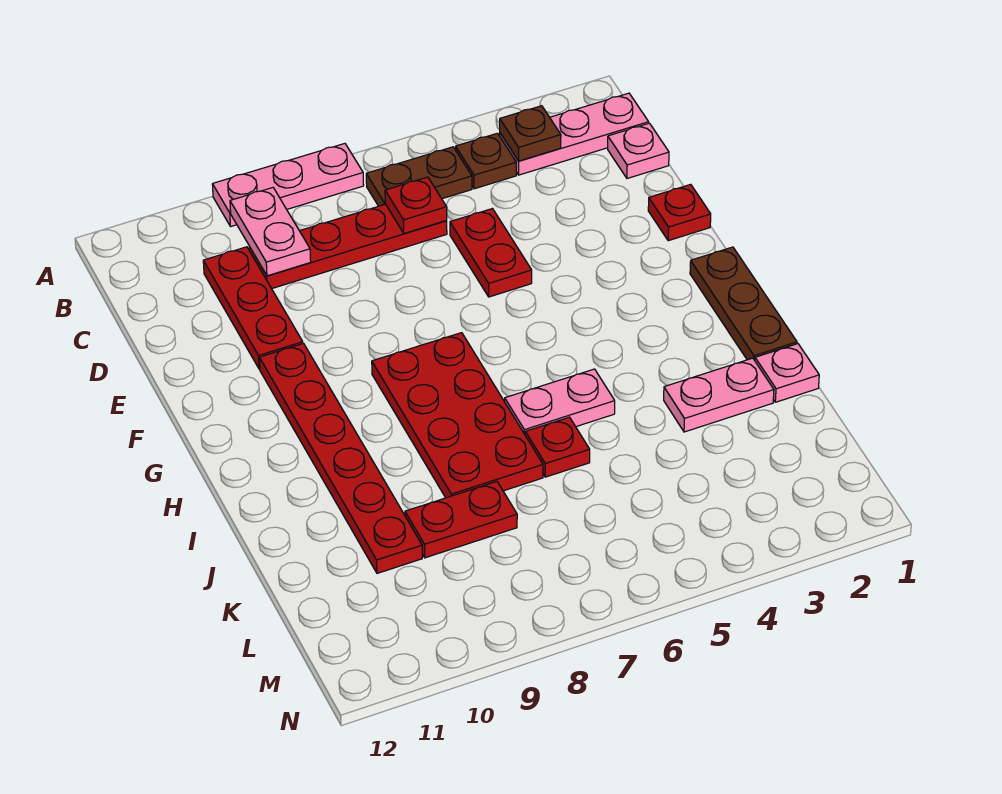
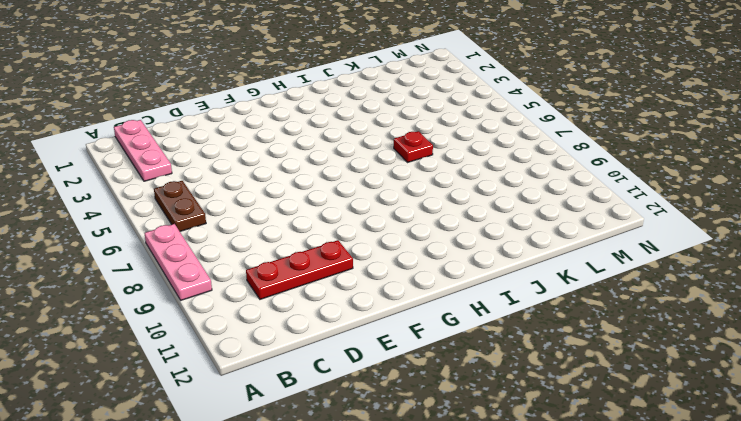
none -> brown 1x1 plate [456,133,516,189]
none -> pink 1x1 plate [608,123,669,178]
none -> red 1x4 plate [249,204,447,289]

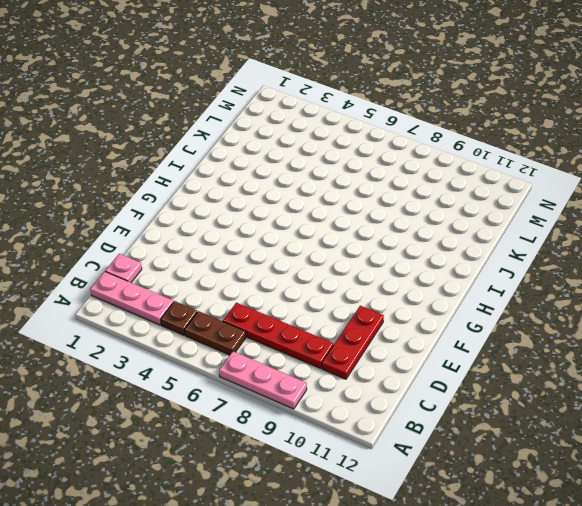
none -> red 1x2 plate [450,209,532,297]
none -> red 1x1 plate [648,184,711,241]
none -> red 1x6 plate [259,343,422,573]

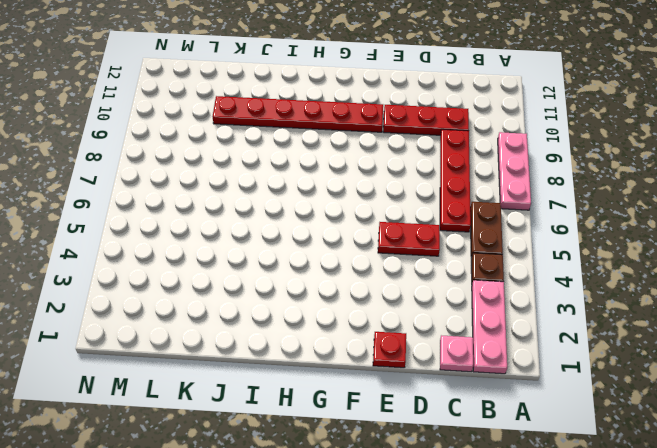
none -> brown 1x3 plate [690,247,797,360]
none -> red 2x4 plate [372,333,543,498]
none -> pink 1x2 plate [505,369,615,434]

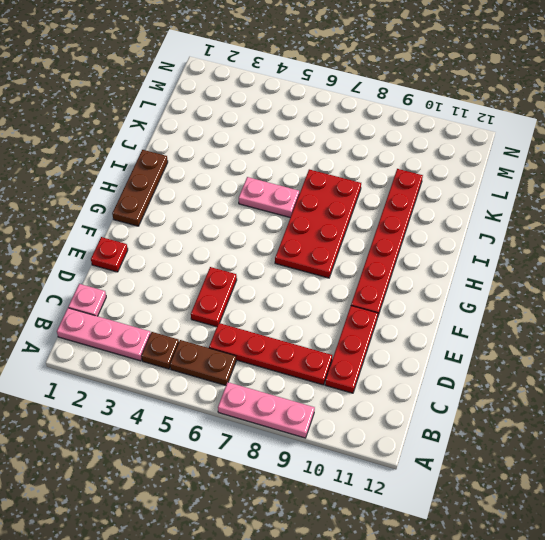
none -> pink 1x1 plate [755,344,819,402]
none -> pink 1x2 plate [664,358,774,432]
none -> red 1x1 plate [525,417,590,477]

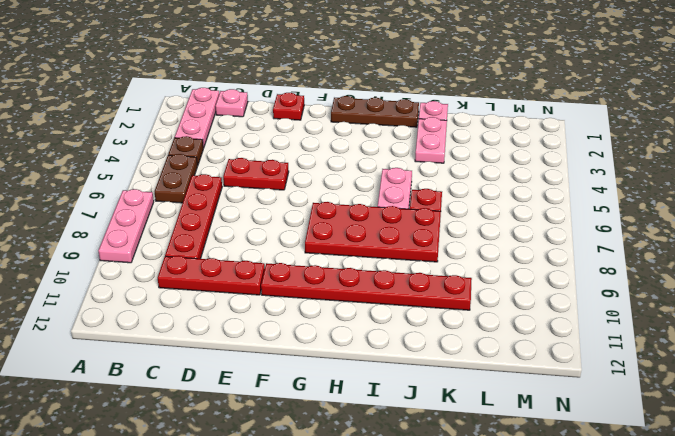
none -> red 1x2 plate [405,482,517,558]
none -> brown 1x1 plate [500,106,561,161]
none -> pink 1x2 plate [230,188,311,276]

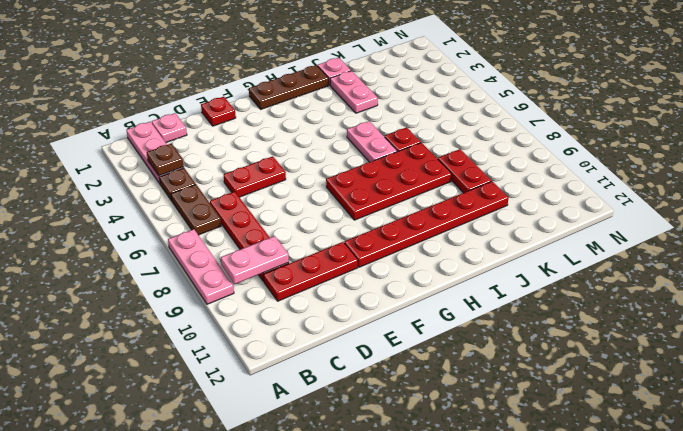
none -> red 1x1 plate [385,177,447,233]

